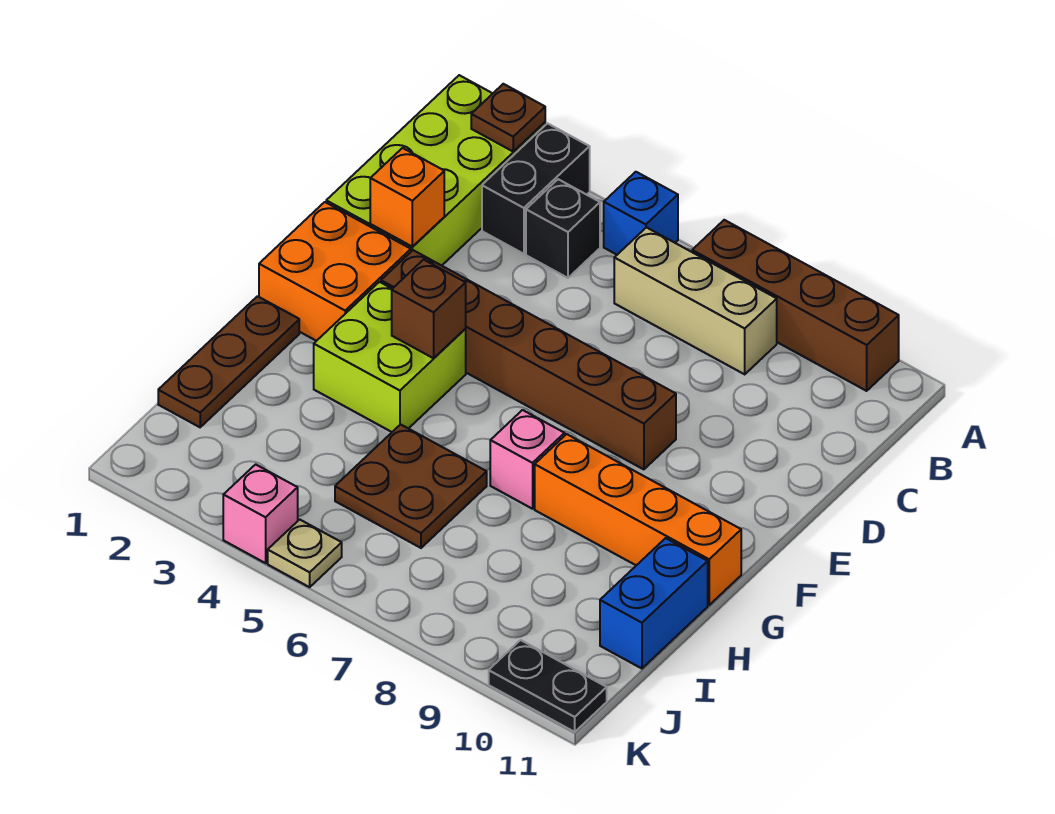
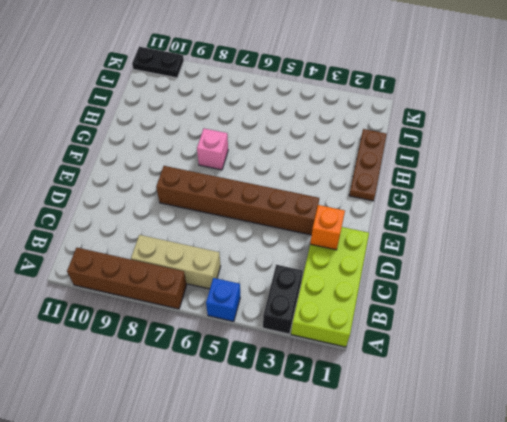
none -> black 1x1 brick [526,179,600,278]
none -> orange 2x2 brick [259,202,411,341]
none -> lime 2x2 brick [314,282,466,432]

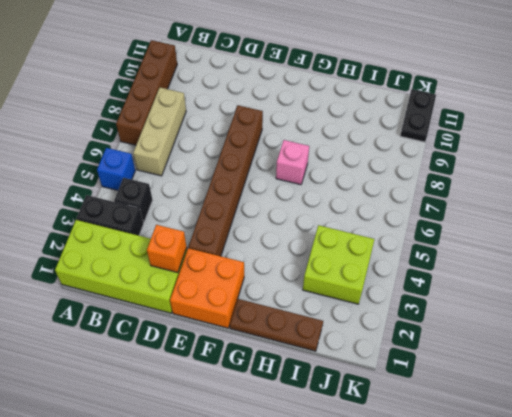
lime 2x2 brick [303,225,374,304] -> lime 2x2 brick moved to [314,282,466,432]
none -> orange 1x4 brick [535,434,741,605]
none -> brown 2x2 plate [335,424,487,548]
none -> blue 1x2 brick [600,538,708,669]

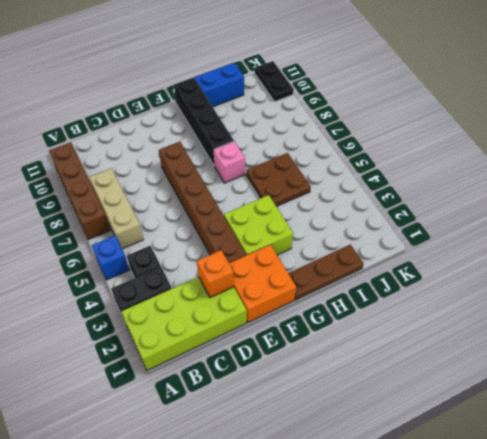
black 1x4 brick [174,78,234,166] -> orange 1x4 brick [535,434,741,605]
none -> pink 1x1 brick [223,464,298,563]
none -> tan 1x1 plate [268,519,342,587]
none -> brown 1x1 plate [471,84,545,152]

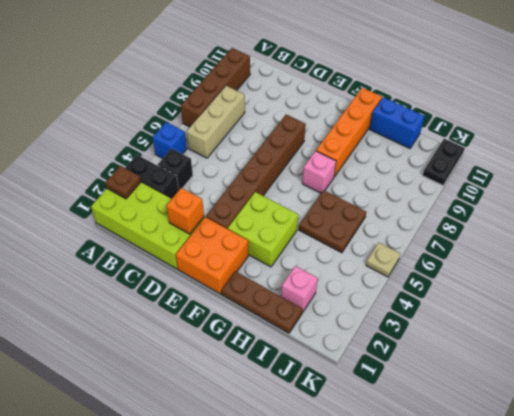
pink 1x1 brick [281,266,318,312] -> pink 1x1 brick moved to [223,464,298,563]
none -> brown 1x1 brick [392,260,466,358]

